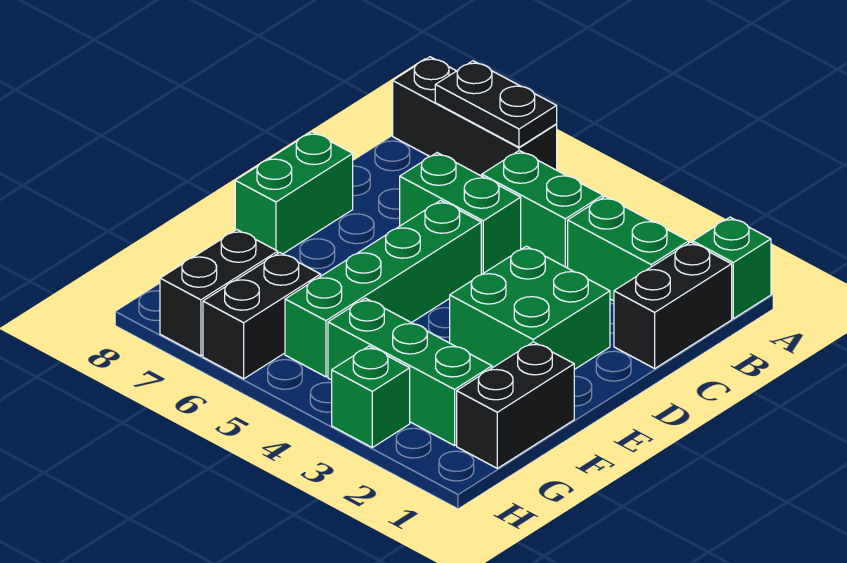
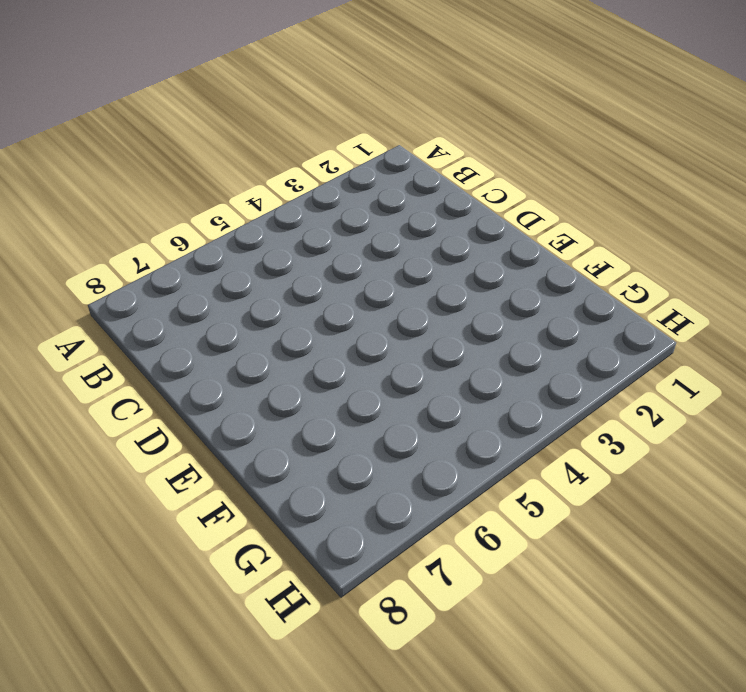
none -> green 1x1 brick [693,217,771,319]
none -> black 1x3 brick [393,57,557,176]
none -> black 1x2 brick [614,242,732,368]

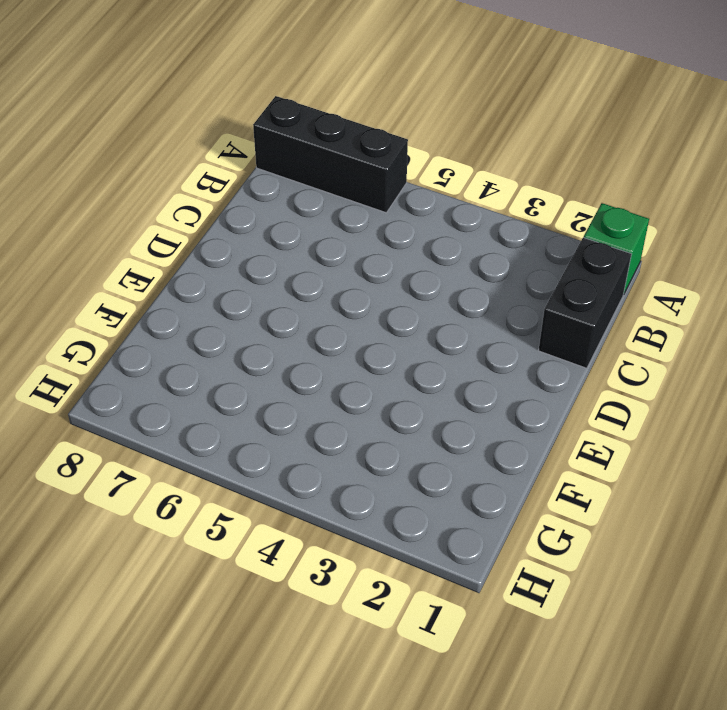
none -> green 1x2 brick [568,196,689,301]
none -> green 1x2 brick [482,151,603,268]
none -> green 1x2 brick [400,153,521,275]

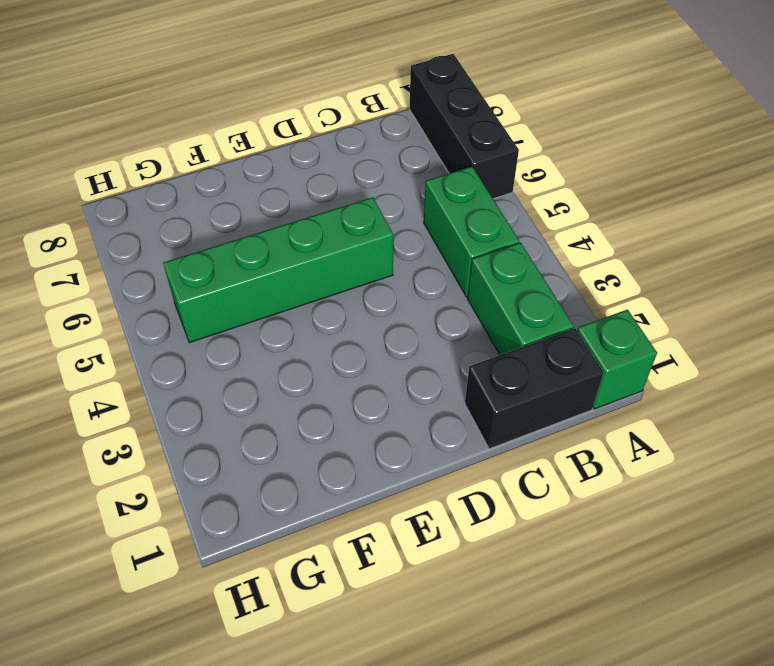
none -> green 1x2 brick [400,153,521,275]
none -> green 2x2 brick [450,246,610,370]
none -> green 1x2 brick [235,132,353,254]

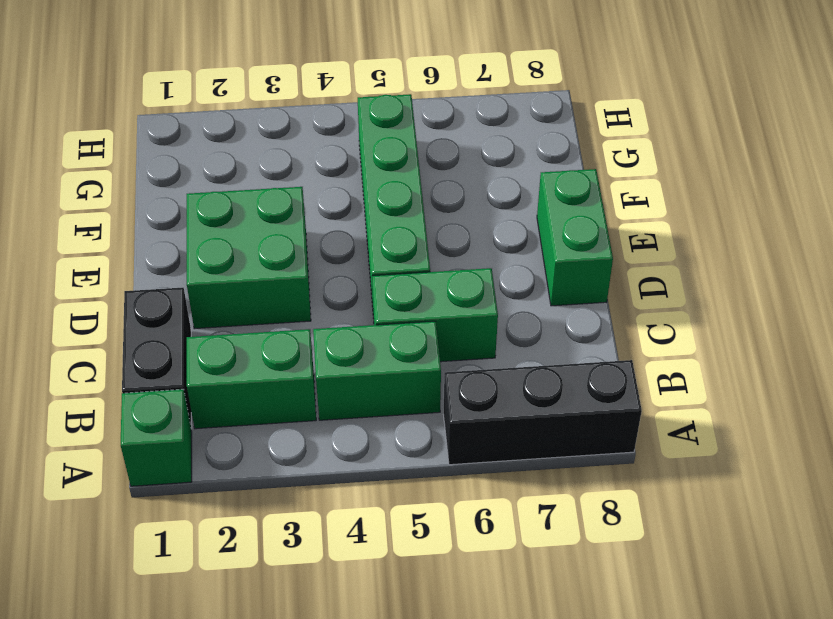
none -> black 1x2 brick [457,342,574,468]
none -> green 1x3 brick [328,298,492,446]
none -> black 1x2 brick [203,252,321,379]

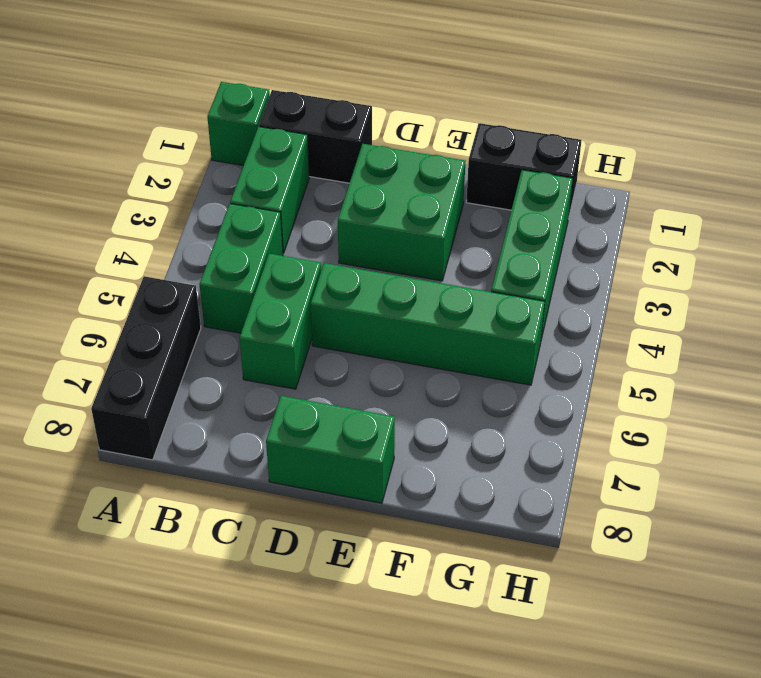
none -> black 1x2 brick [203,252,321,379]
none -> black 1x2 brick [160,230,278,356]
none -> green 1x1 brick [332,346,410,447]

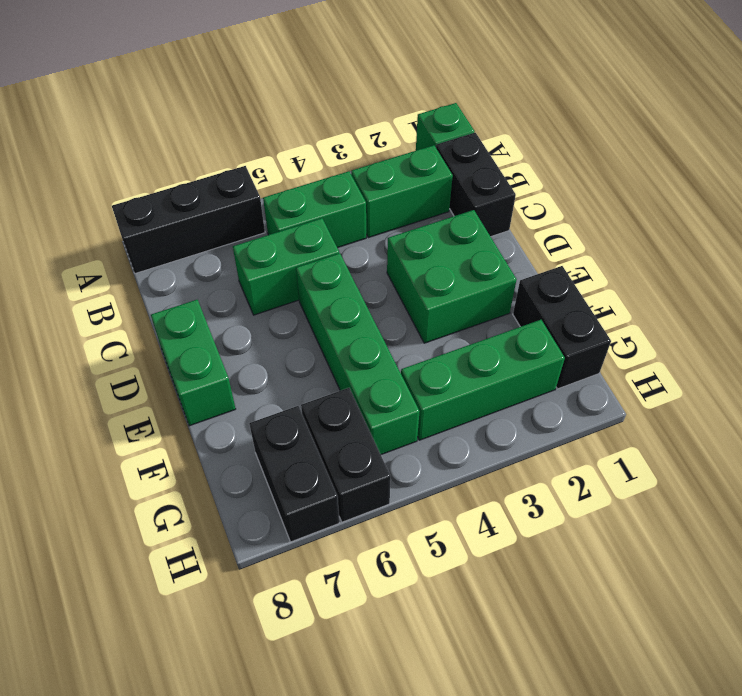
none -> green 1x1 brick [332,346,410,447]
none -> black 1x2 plate [435,61,557,147]

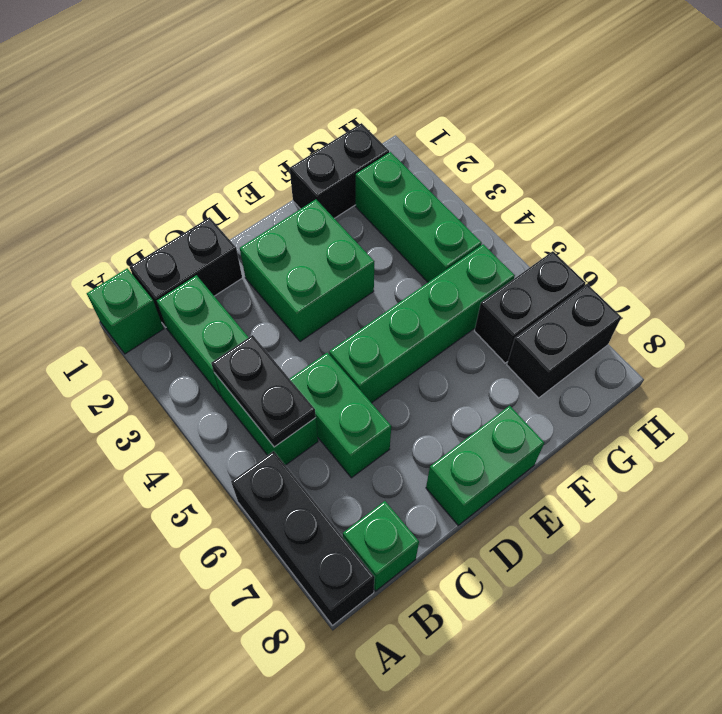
black 1x2 plate [211,335,316,447] -> black 1x2 plate moved to [435,61,557,147]
green 1x1 brick [343,501,419,591] -> green 1x1 brick moved to [332,346,410,447]

